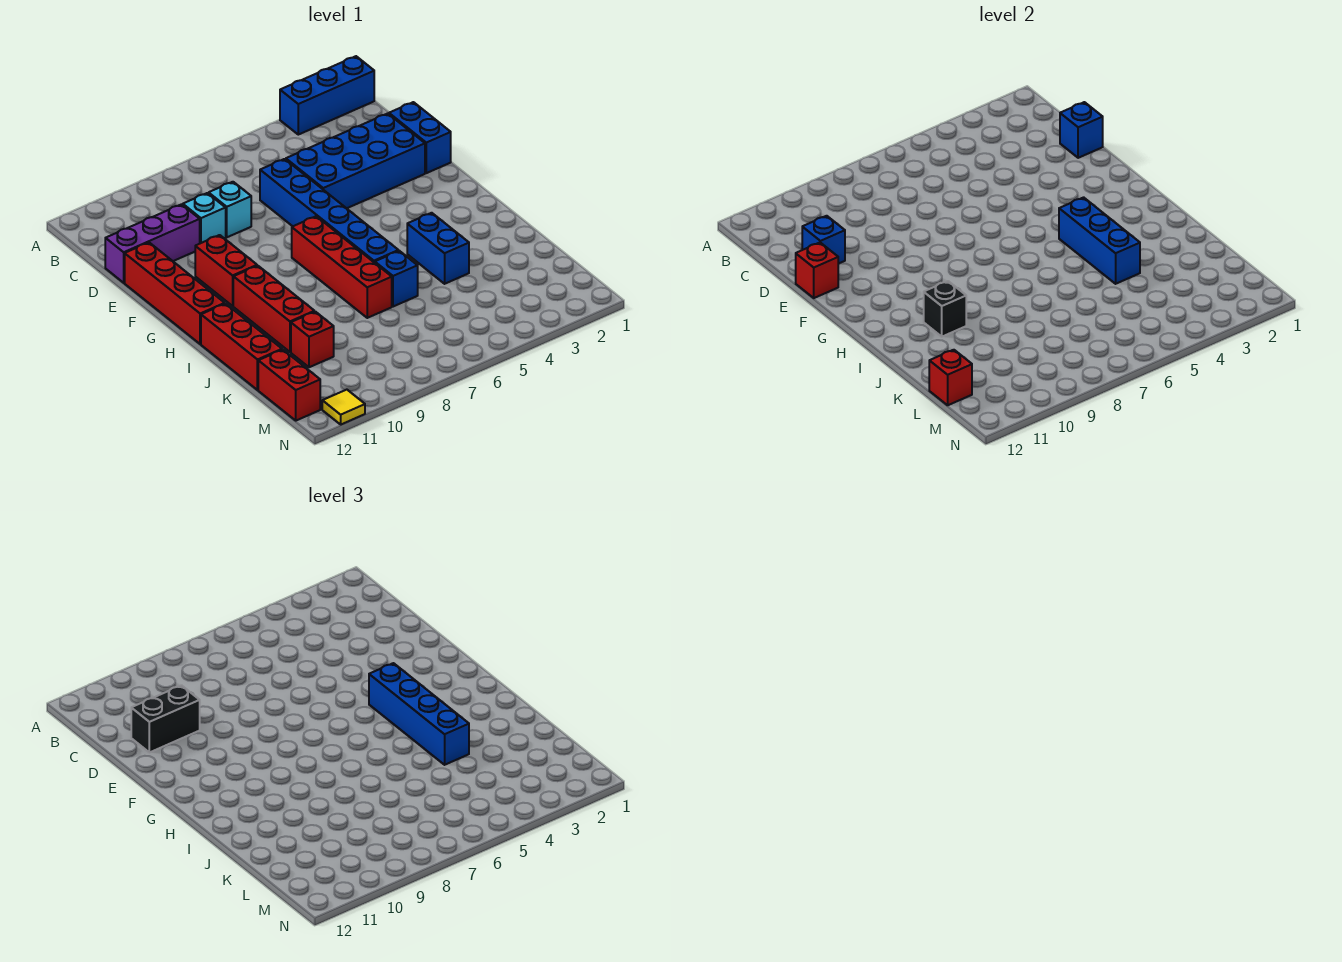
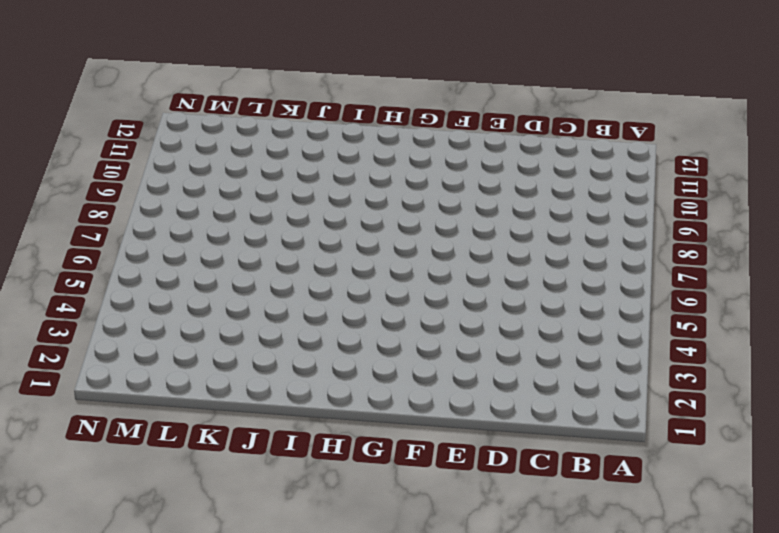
none -> blue 1x3 brick [280,56,374,135]
none -> blue 1x2 brick [389,102,451,173]
none -> blue 2x4 brick [286,113,425,208]

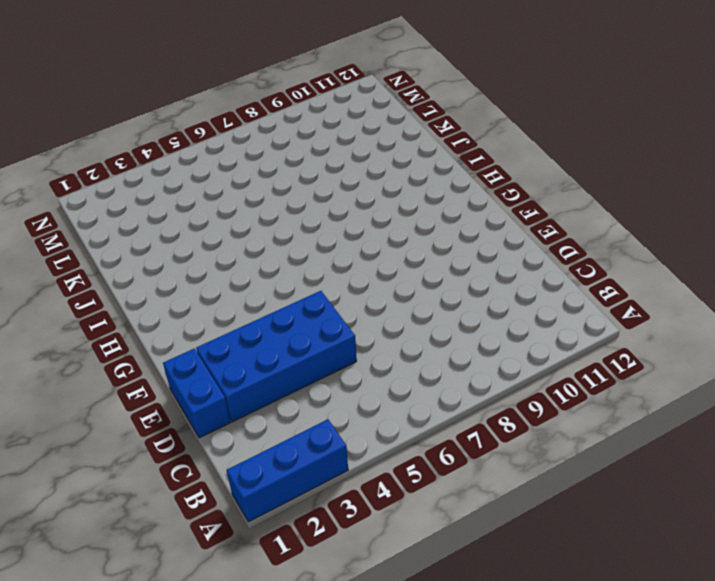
none -> blue 1x6 brick [260,159,398,263]
none -> cyan 1x1 brick [209,182,251,237]
none -> cyan 1x1 brick [183,193,226,243]

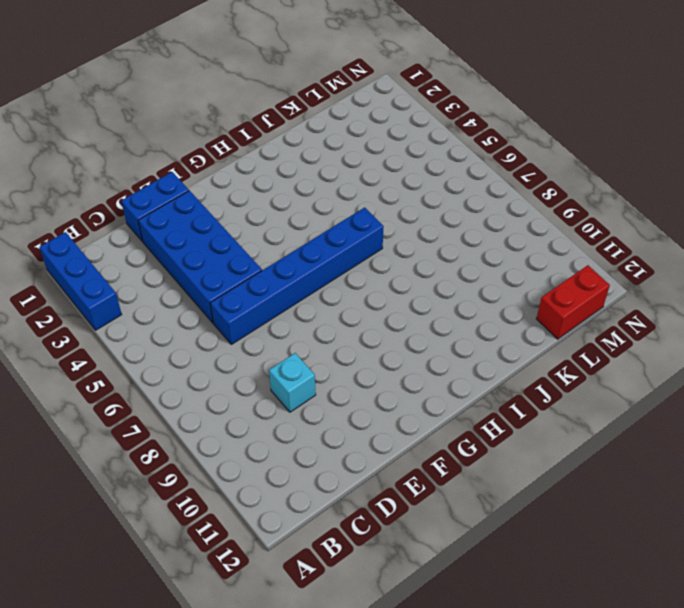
none -> cyan 1x1 brick [209,182,251,237]
none -> purple 1x3 brick [105,204,200,283]
none -> red 1x4 brick [125,243,225,344]

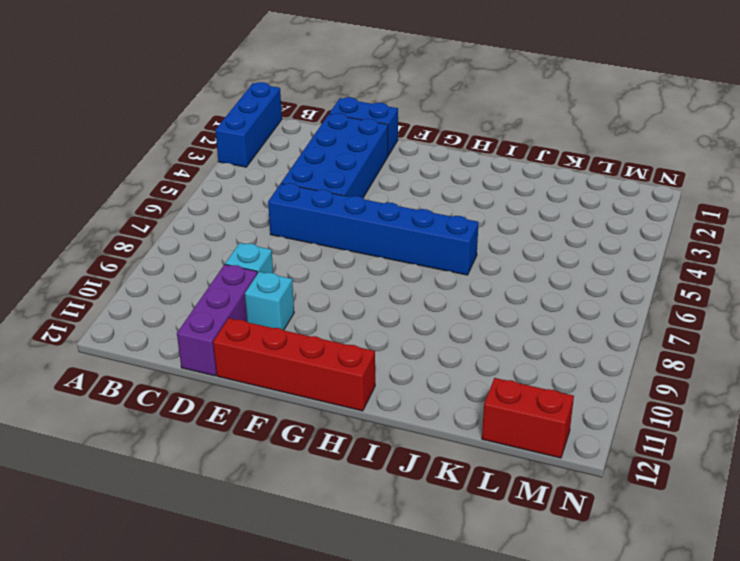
cyan 1x1 brick [245,272,294,330] -> cyan 1x1 brick moved to [209,182,251,237]
none -> red 1x2 brick [195,235,257,306]
none -> red 1x4 brick [292,216,392,318]
none -> red 1x3 brick [233,266,314,352]

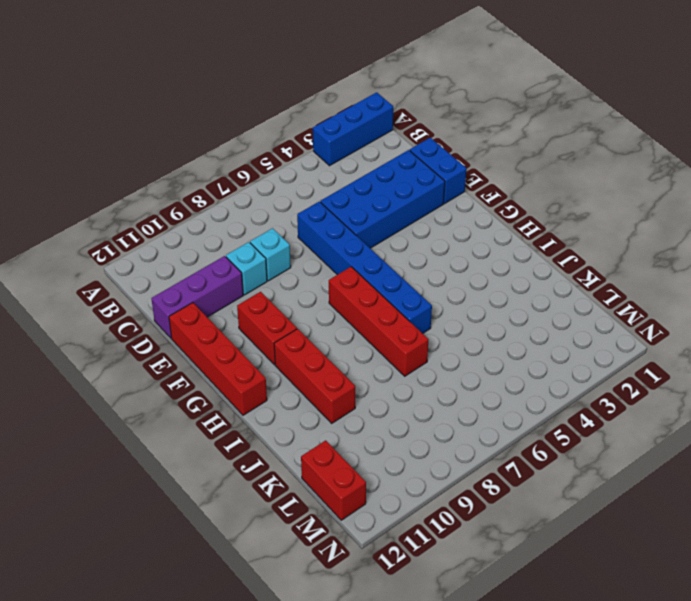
none -> blue 1x2 brick [407,213,469,284]
none -> red 1x3 brick [201,304,282,390]
none -> blue 1x1 brick [375,251,418,307]

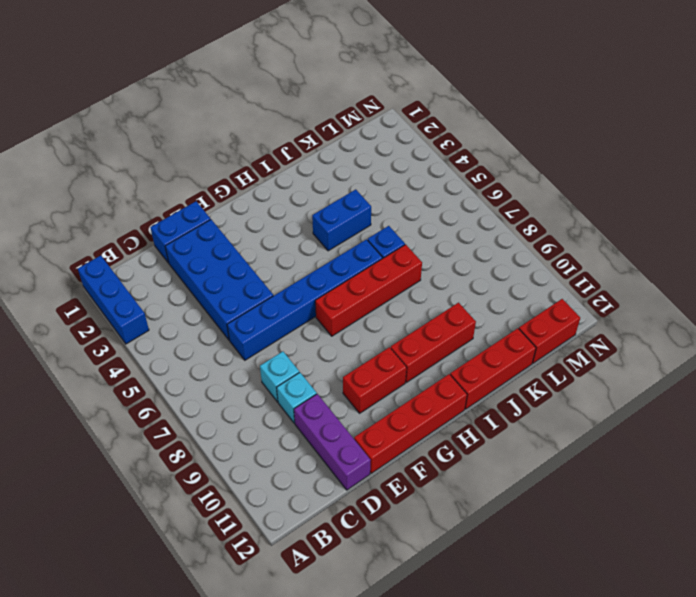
none -> red 1x1 brick [291,312,334,367]
none -> yellow 1x1 tile [322,390,365,424]
none -> blue 1x1 brick [1060,102,1103,158]

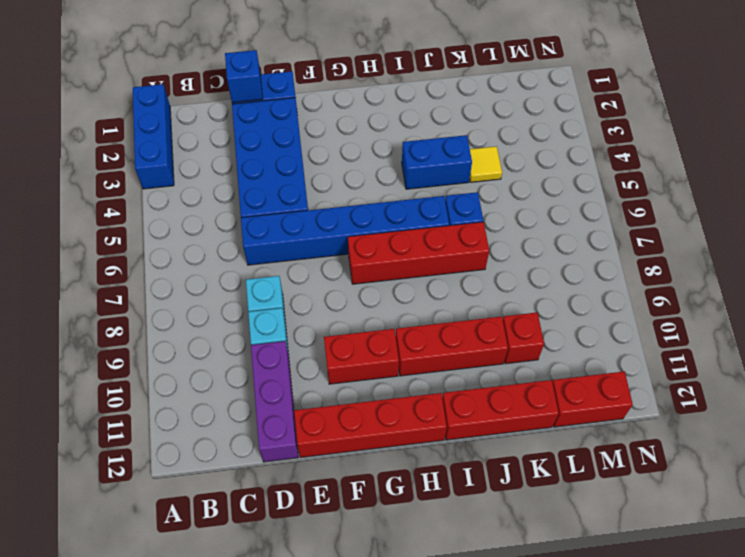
yellow 1x1 tile [470,146,502,182] -> yellow 1x1 tile moved to [322,390,365,424]
none -> blue 1x1 brick [802,216,845,264]
none -> red 1x1 brick [796,243,838,298]
none -> blue 1x3 brick [1059,197,1140,284]

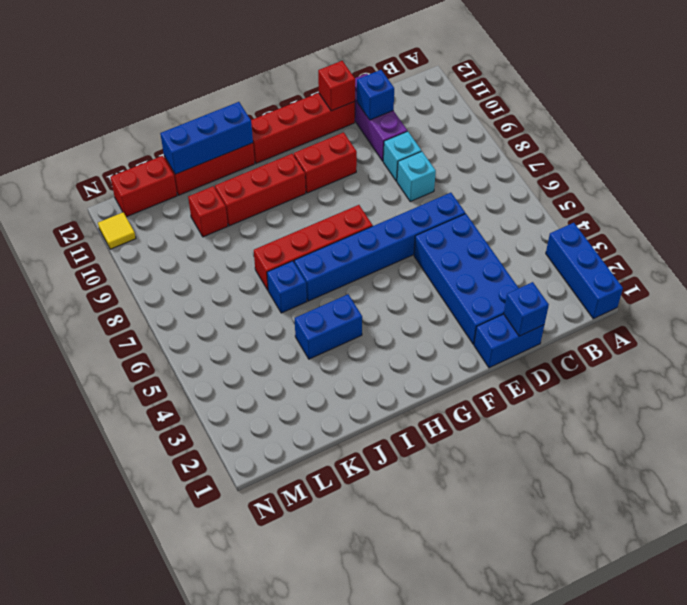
blue 1x3 brick [160,102,253,174] -> blue 1x3 brick moved to [1059,197,1140,284]
none -> black 1x1 brick [924,281,966,337]
none -> red 1x1 brick [929,350,972,405]
none -> black 1x2 brick [131,685,200,752]

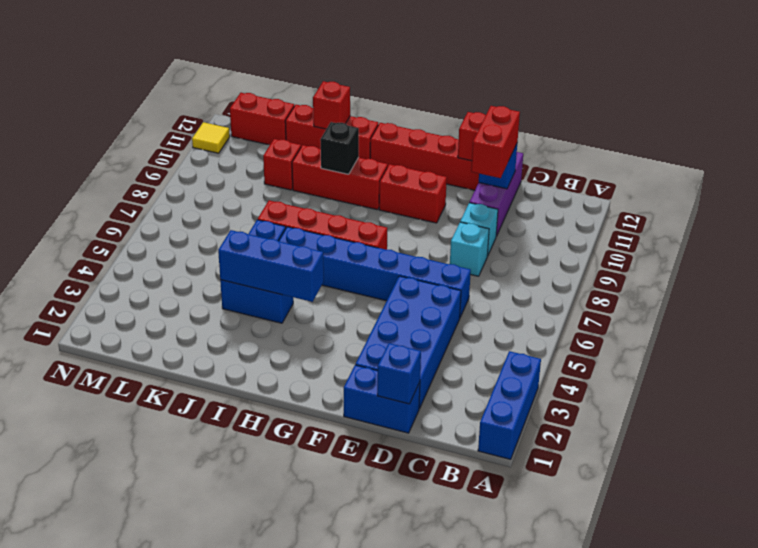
red 1x2 brick [471,106,520,178] -> black 1x2 brick [131,685,200,752]
red 1x1 brick [313,81,350,129] -> red 1x1 brick moved to [929,350,972,405]
none -> blue 1x4 brick [369,663,469,765]

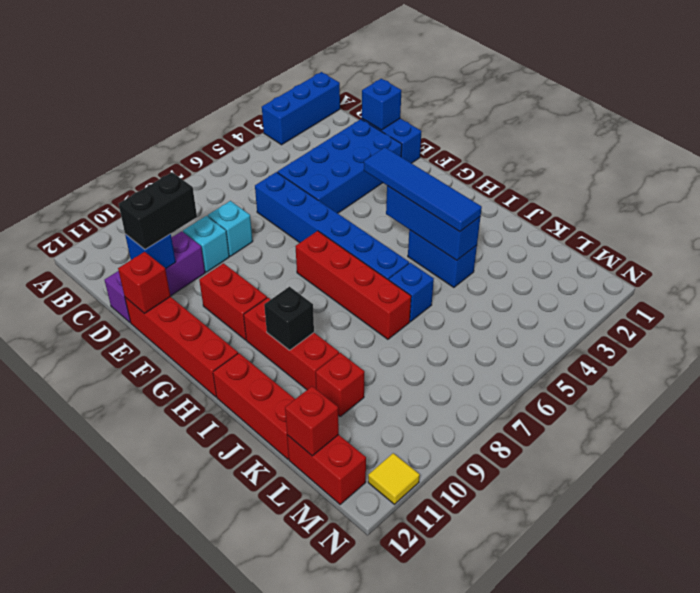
blue 1x4 tile [364,147,482,232] -> blue 1x4 brick [369,663,469,765]

